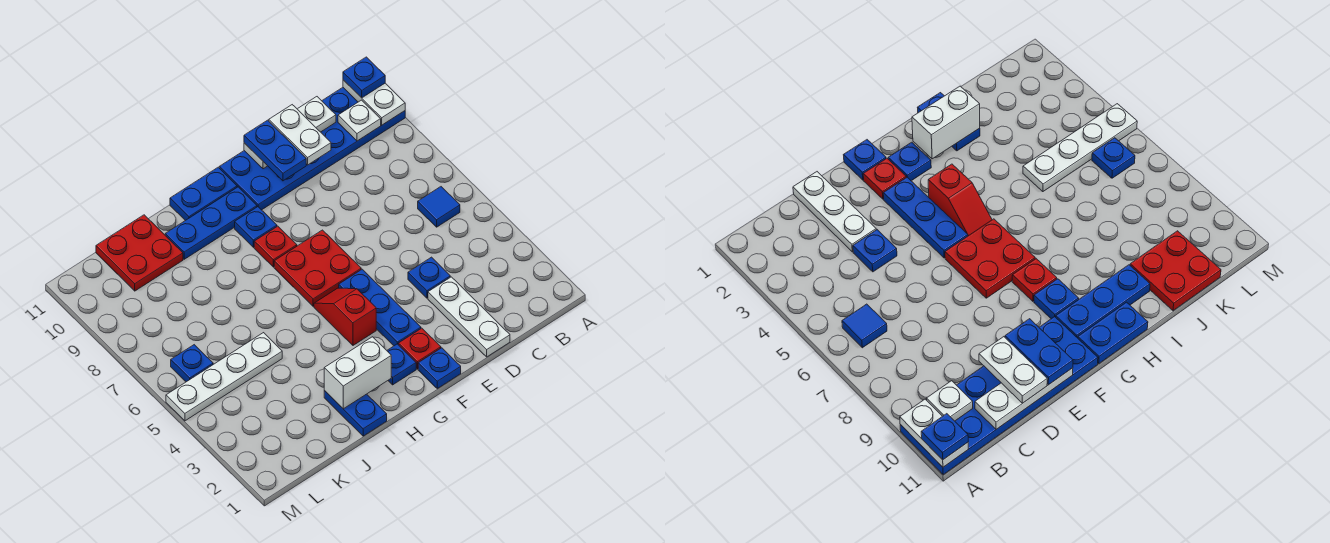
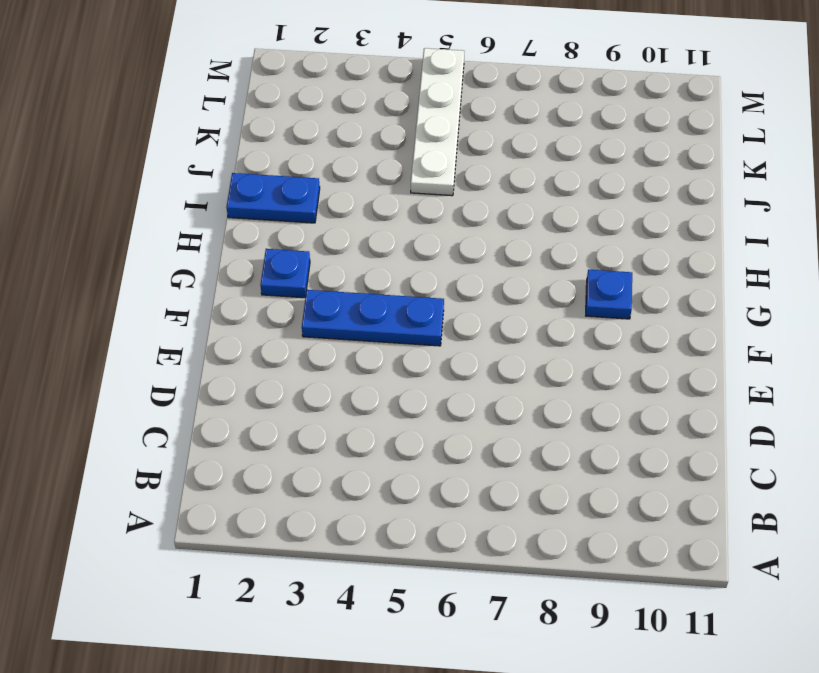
none -> blue 2x6 plate [219,88,405,210]
none -> blue 1x1 tile [418,187,460,227]
none -> white 1x3 plate [428,277,510,357]

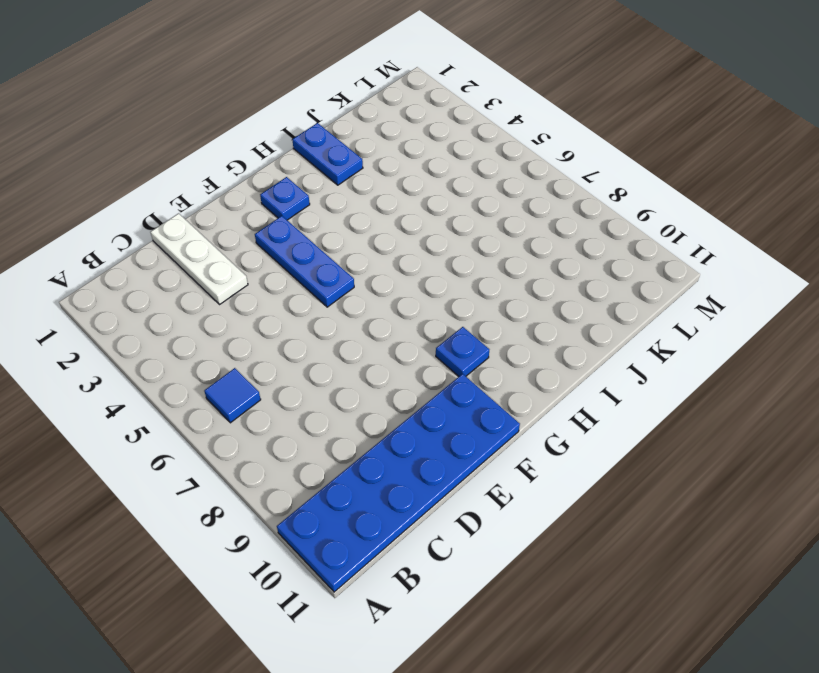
none -> blue 1x1 plate [408,257,450,298]
none -> blue 1x1 plate [418,348,461,389]
none -> red 1x1 plate [398,328,441,369]

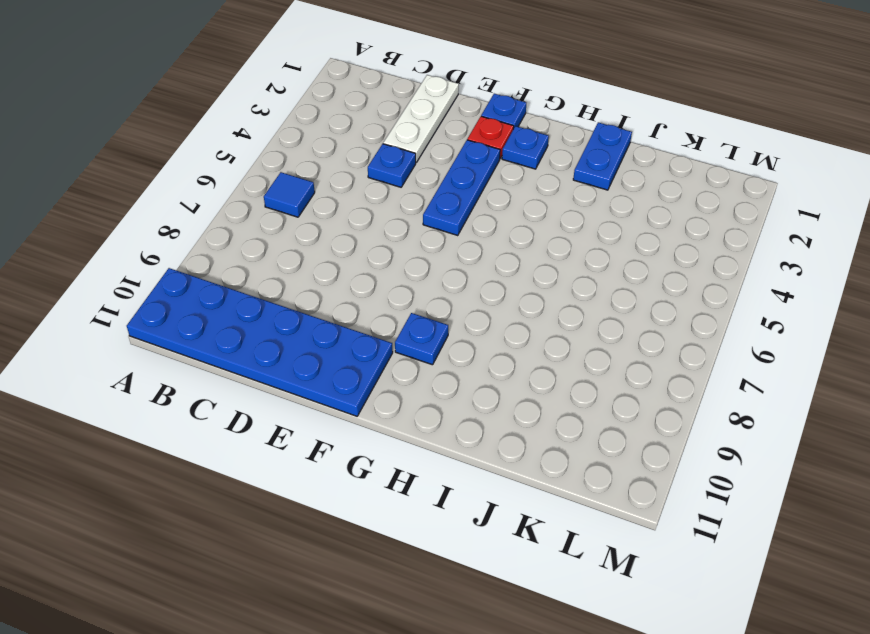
none -> red 2x2 plate [274,230,361,306]
none -> red 1x2 slope [314,288,376,345]
none -> red 1x1 plate [254,226,297,267]

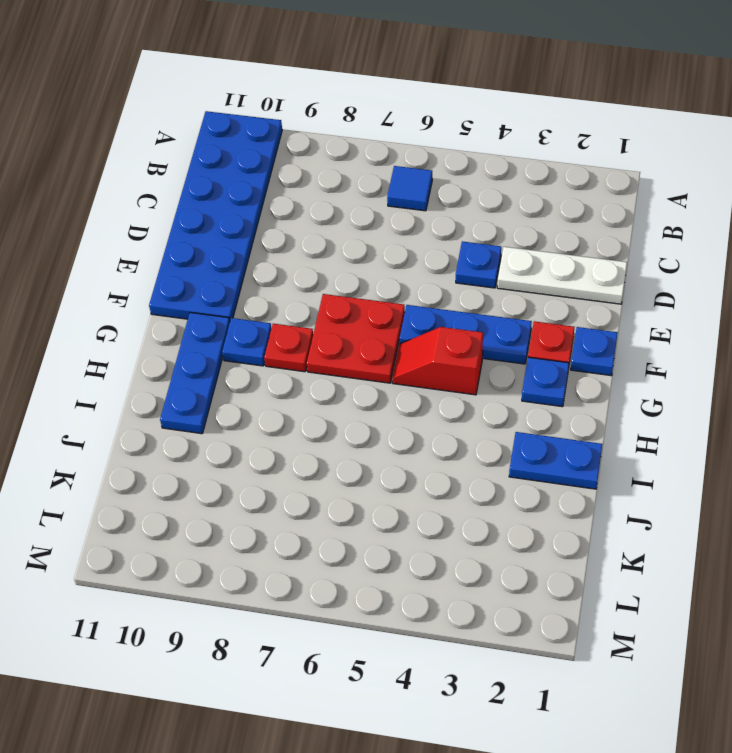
none -> blue 1x2 plate [170,167,237,221]
none -> white 1x4 plate [166,333,282,421]
none -> red 2x2 plate [96,215,183,291]

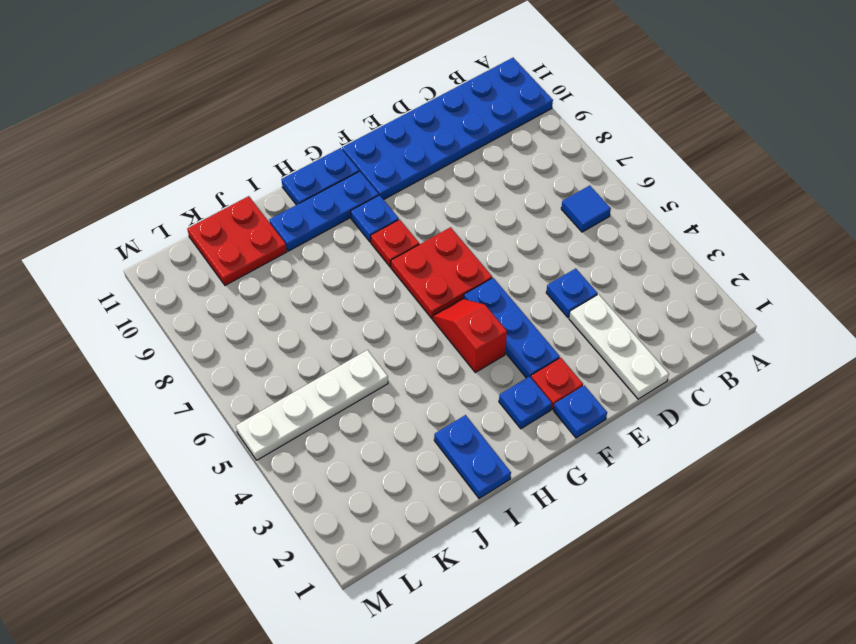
none -> blue 1x1 plate [171,345,213,382]
none -> white 1x2 plate [343,80,405,125]
none -> white 1x1 plate [338,100,381,141]

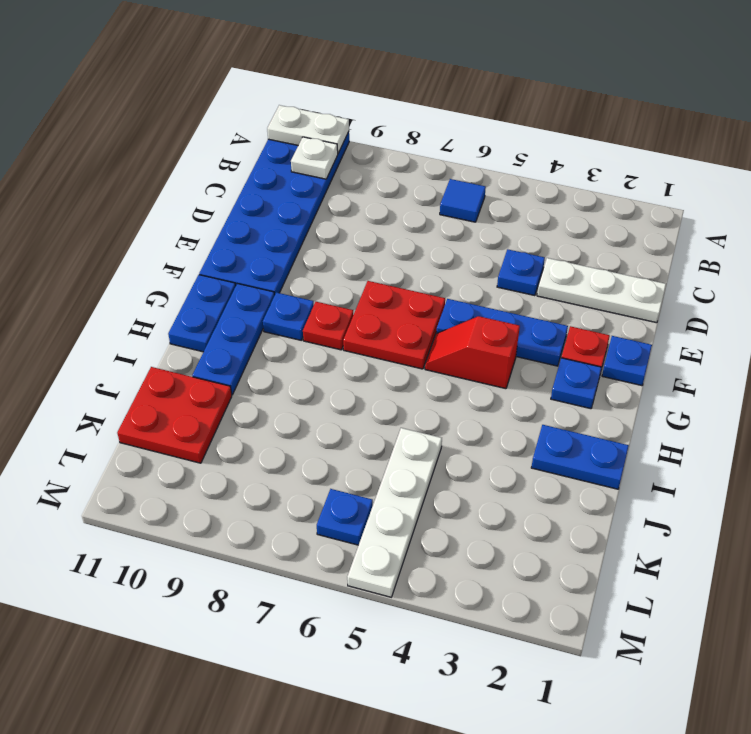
none -> white 1x3 plate [244,97,336,169]
none -> white 1x2 brick [324,337,391,409]
none -> blue 1x1 plate [343,57,385,98]

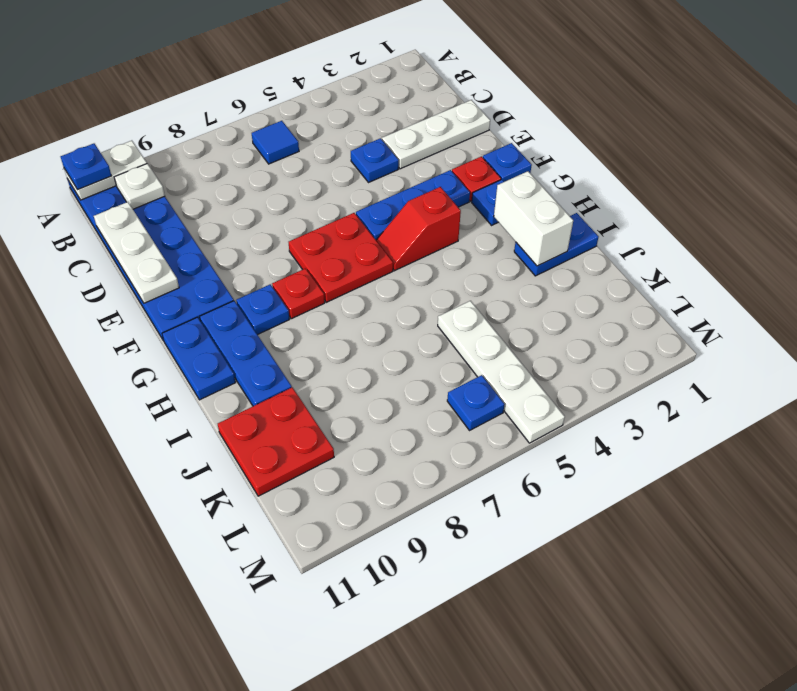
none -> white 1x2 plate [269,105,331,165]
none -> blue 1x2 plate [244,120,306,181]

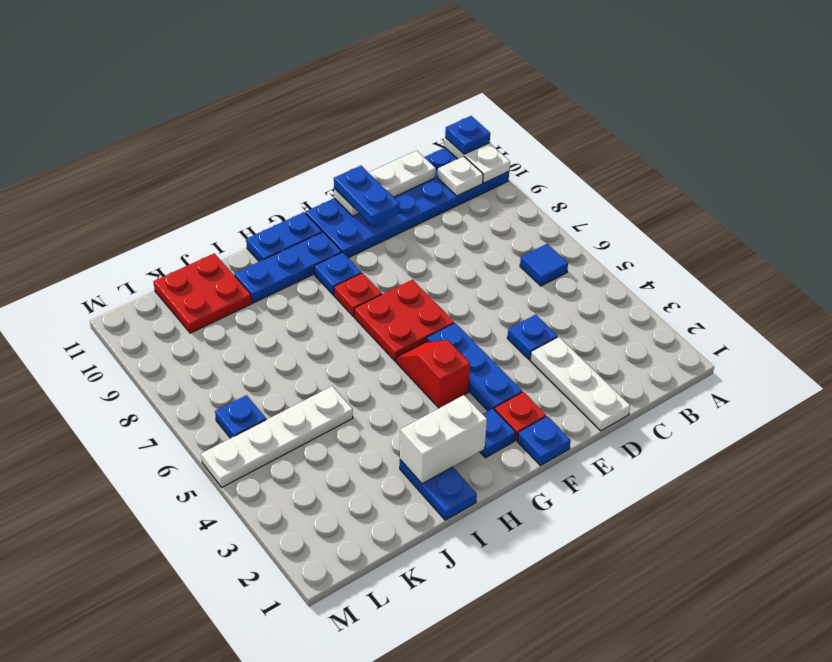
none -> white 1x2 plate [269,105,331,165]

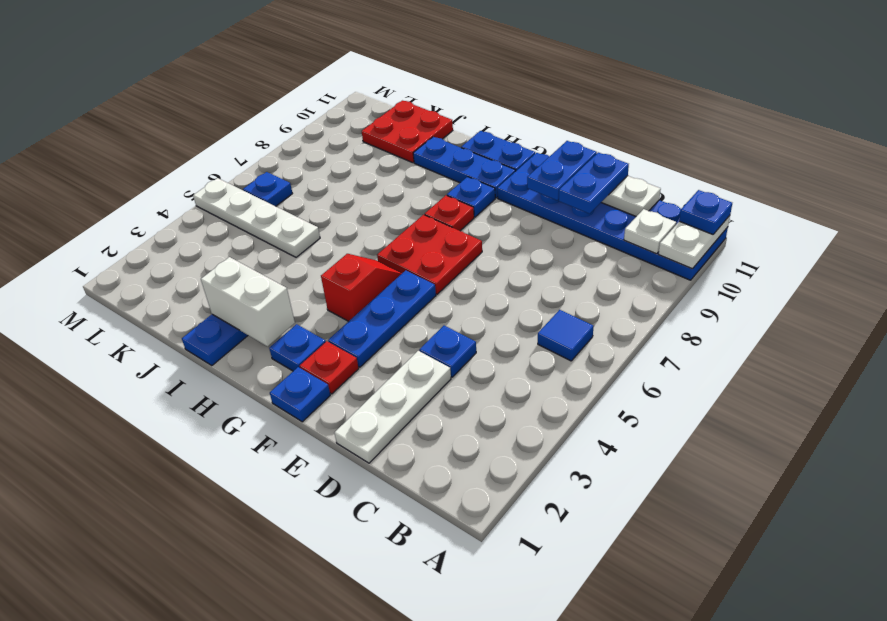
blue 1x2 plate [559,152,629,214] -> white 1x2 plate [269,105,331,165]

